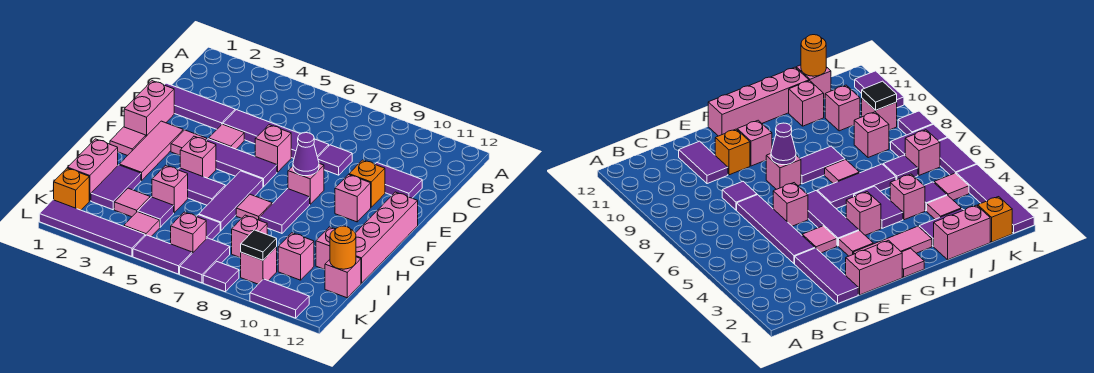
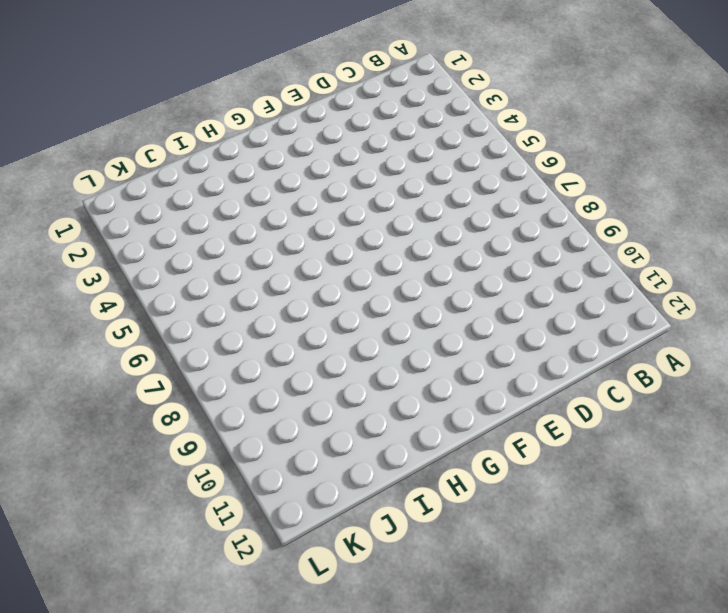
none -> purple 1x3 tile [165,83,235,129]
none -> purple 1x4 tile [223,110,329,158]
none -> purple 1x1 tile [318,145,352,175]
none -> purple 1x2 tile [375,163,422,198]

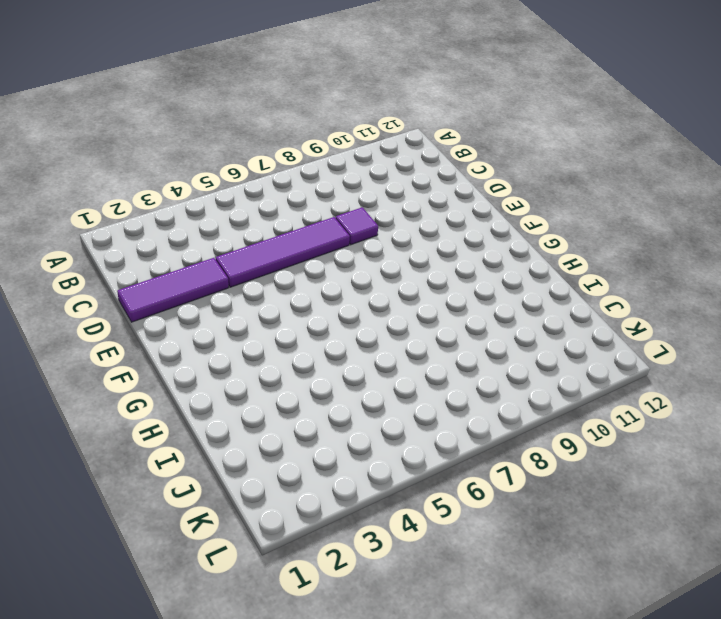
none -> purple 1x2 tile [375,163,422,198]
none -> pink 1x2 brick [124,81,174,136]
none -> pink 1x1 tile [208,124,244,149]
none -> pink 1x1 brick [255,125,291,172]

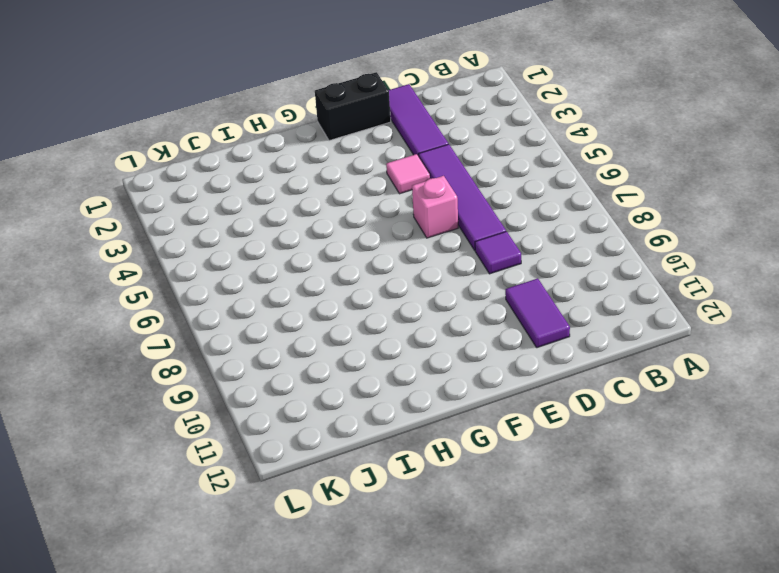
black 1x2 brick [315,72,391,141] -> pink 1x2 brick [124,81,174,136]
none -> orange 1x1 brick [349,160,385,207]
none -> pink 1x3 tile [119,121,183,181]
none -> pink 1x1 tile [171,130,207,155]
none -> purple 1x3 tile [206,139,277,187]

